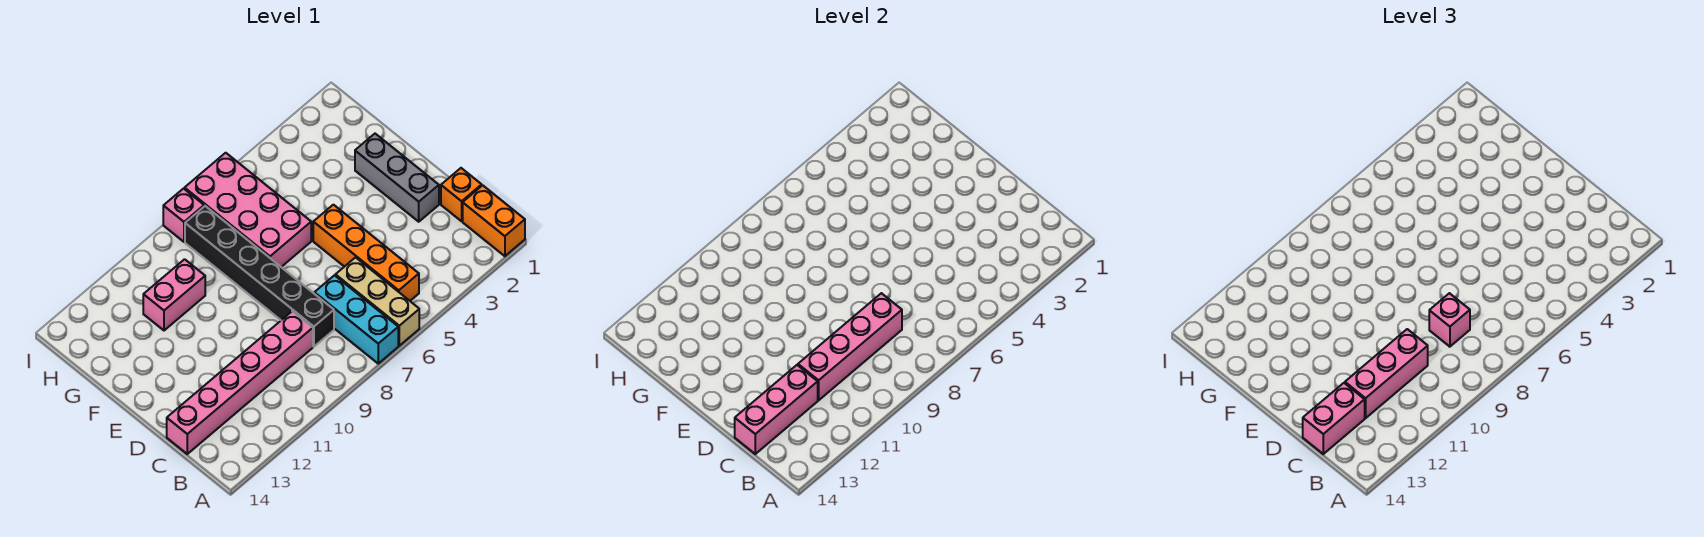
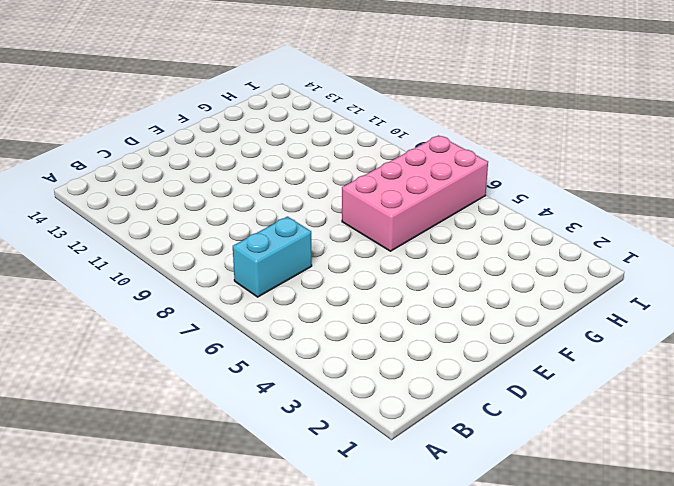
cyan 1x2 brick [233,217,312,297] -> cyan 1x3 brick [314,275,398,363]
none -> orange 1x2 brick [463,185,525,256]
none -> tan 1x3 brick [335,257,419,346]
none -> orange 1x4 brick [313,205,419,301]

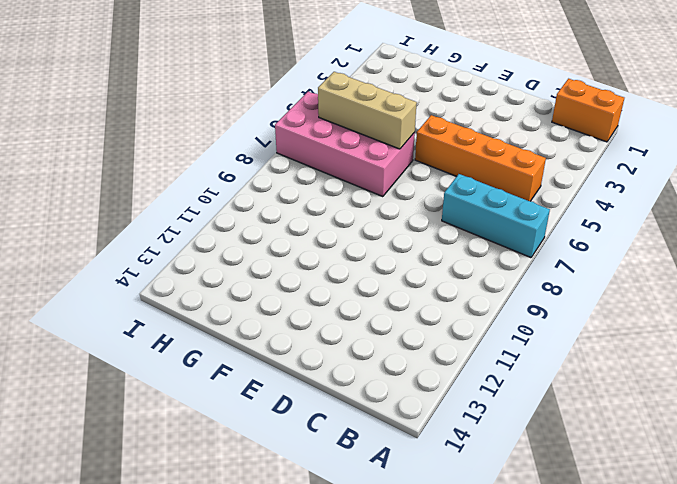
tan 1x3 brick [318,72,417,149] -> tan 1x3 brick moved to [335,257,419,346]
none -> orange 1x1 brick [441,168,482,221]
none -> black 1x6 brick [185,206,334,347]
none -> pink 1x6 brick [167,311,313,454]

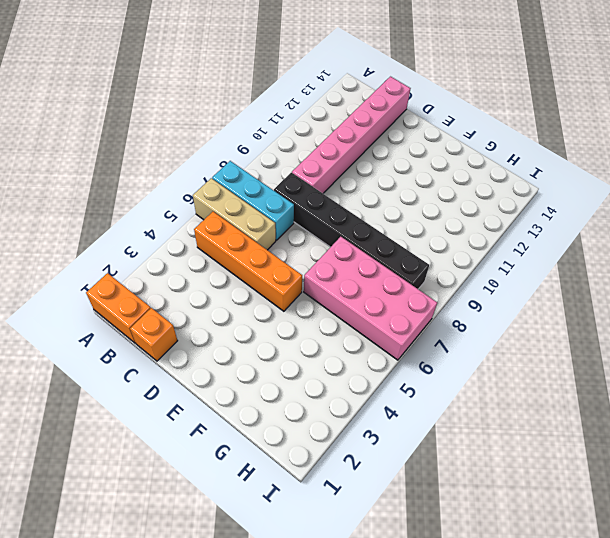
none -> grey 1x3 brick [355,134,439,222]
none -> pink 1x2 brick [143,259,205,330]
none -> pink 1x1 brick [163,189,204,242]

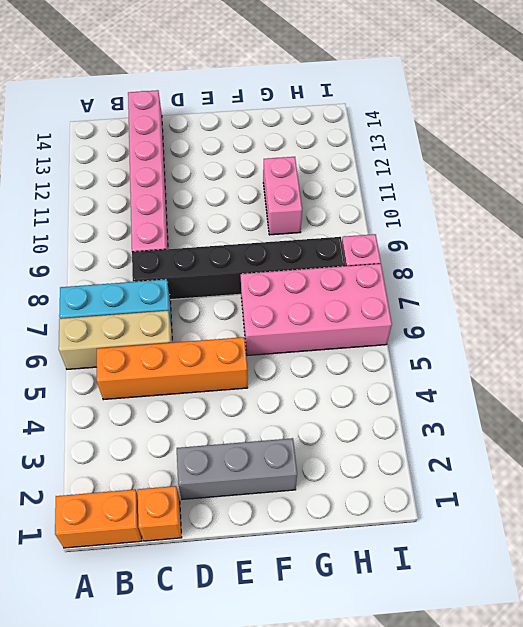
none -> pink 1x4 brick [798,293,902,400]
none -> pink 1x3 brick [735,365,818,454]
none -> pink 1x1 brick [1429,293,1470,347]

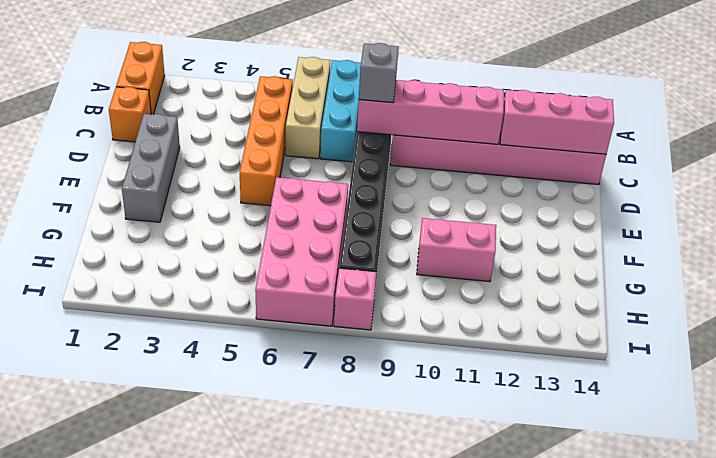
grey 1x1 brick [359,43,399,103] -> pink 1x1 brick [1429,293,1470,347]
none -> pink 1x3 brick [1345,329,1428,418]
none -> pink 1x2 brick [1303,383,1365,454]

